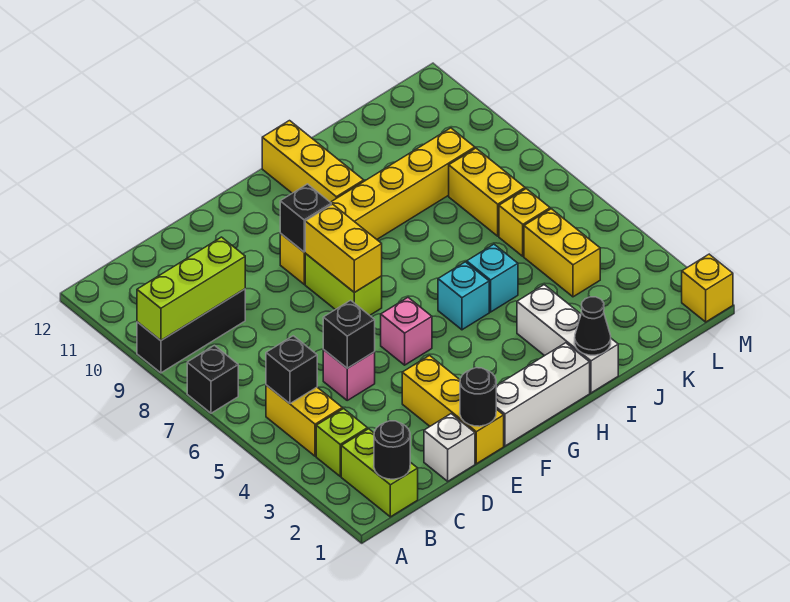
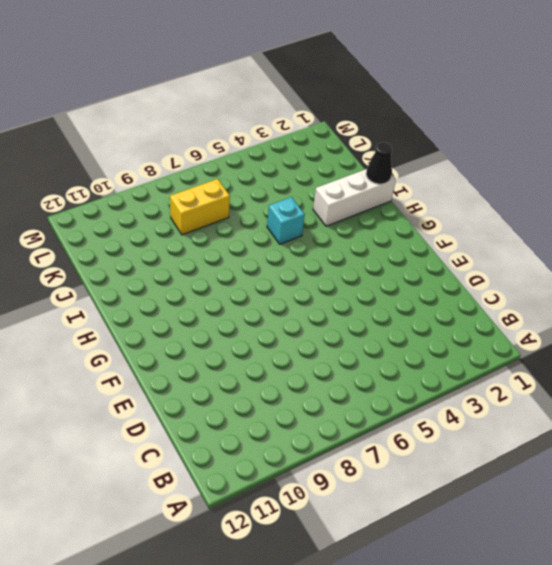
none -> black 1x1 brick [187,345,238,413]
none -> black 1x3 brick [137,289,245,373]
none -> lime 1x2 brick [341,429,418,517]

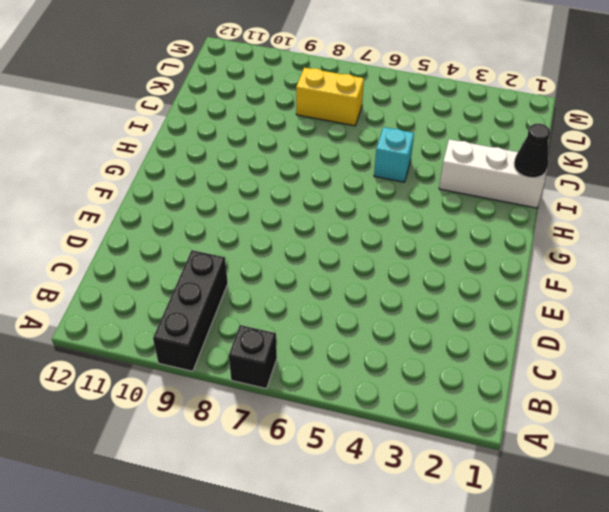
none -> lime 1x2 brick [341,429,418,517]
none -> lime 1x1 brick [316,409,367,476]
none -> yellow 1x2 brick [266,385,342,456]

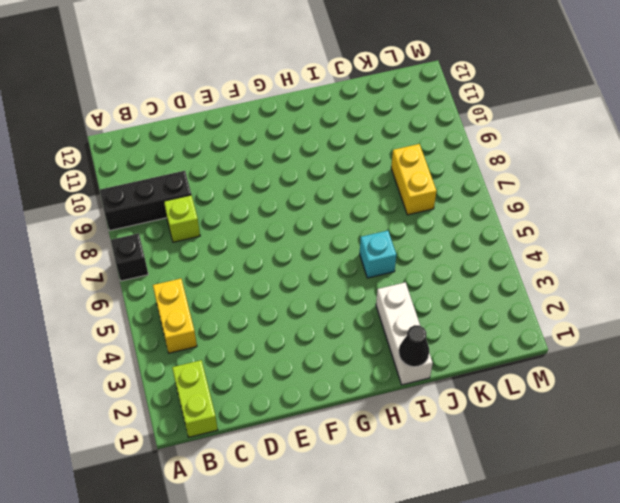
lime 1x1 brick [164,195,200,242] -> lime 1x1 brick moved to [316,409,367,476]
none -> white 1x1 brick [424,414,475,481]
none -> pink 1x1 brick [323,350,375,400]
none -> yellow 1x3 brick [402,356,504,464]

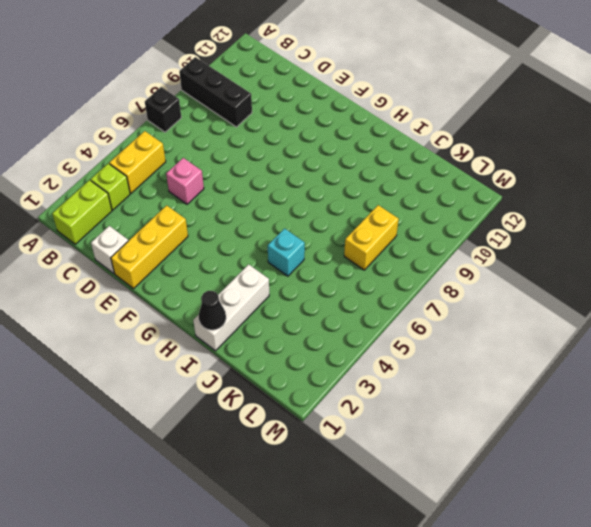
none -> white 1x3 brick [496,343,590,446]
none -> pink 1x1 brick [381,298,432,365]
none -> lime 1x2 brick [305,254,382,315]

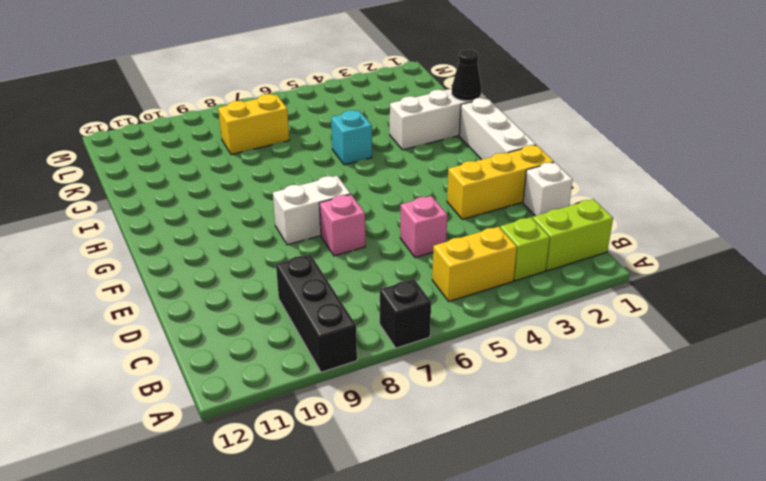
pink 1x1 brick [319,194,365,256] -> pink 1x1 brick moved to [381,298,432,365]
white 1x2 brick [273,176,351,245] -> lime 1x2 brick [305,254,382,315]
none -> yellow 1x6 brick [280,128,475,284]
none -> cyan 1x1 brick [438,262,489,330]
none -> yellow 1x3 brick [262,121,364,202]

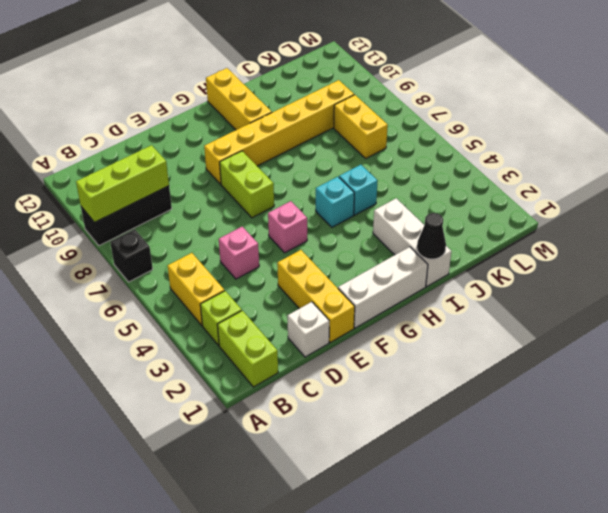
none -> yellow 1x2 brick [524,209,600,297]
none -> yellow 1x1 brick [499,189,550,256]
none -> yellow 1x1 brick [682,254,733,322]

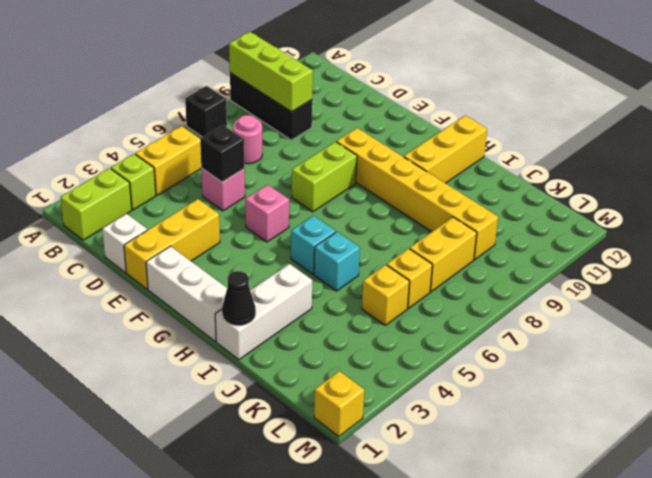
pink 1x1 round brick [233,115,262,164] -> none
yellow 1x1 brick [362,265,409,325] -> yellow 1x2 brick [524,209,600,297]
none -> black 1x1 round brick [374,421,410,479]
none -> black 1x1 brick [266,336,317,403]
none -> black 1x1 round brick [460,368,496,426]

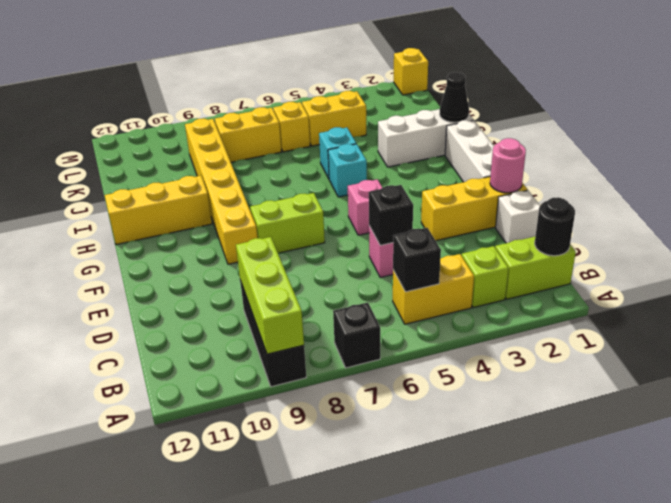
pink 1x1 round brick [490,138,526,193] -> black 1x1 round brick [460,368,496,426]
none -> yellow 1x2 brick [305,204,382,292]
none -> black 1x1 brick [280,184,331,252]

